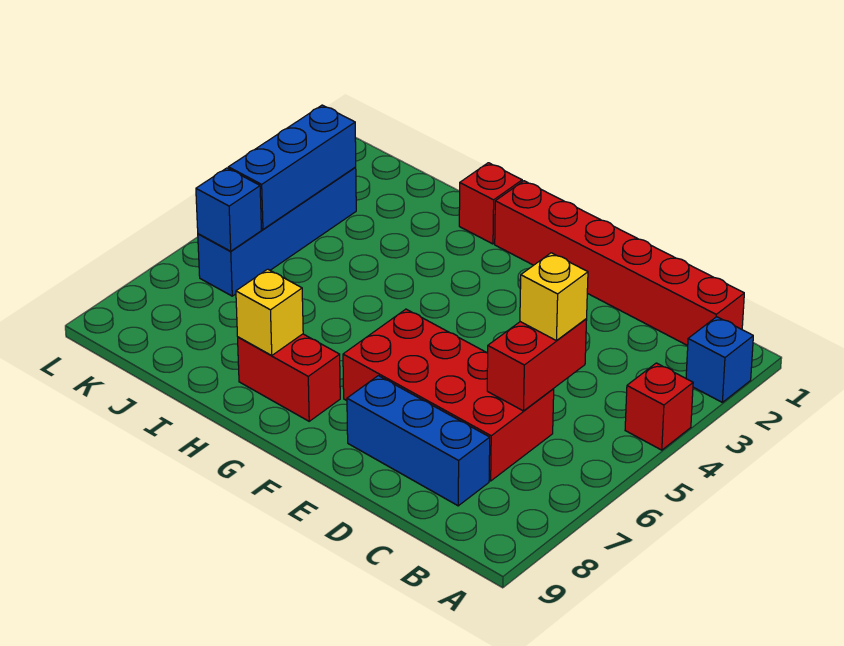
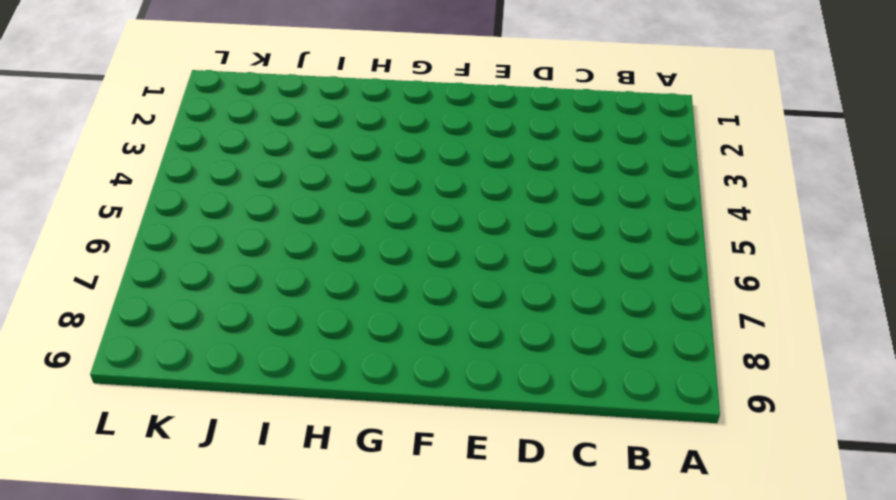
none -> blue 1x1 brick [686,317,753,402]
none -> red 1x1 brick [625,363,693,450]
none -> red 1x6 brick [495,181,744,346]

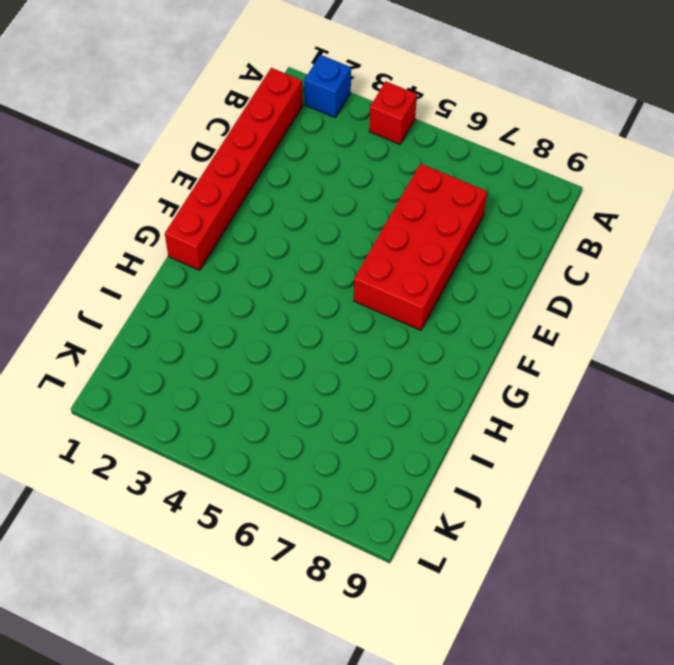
none -> blue 1x3 brick [347,376,490,506]
none -> red 1x2 brick [238,334,340,421]
none -> red 1x1 brick [459,163,522,244]

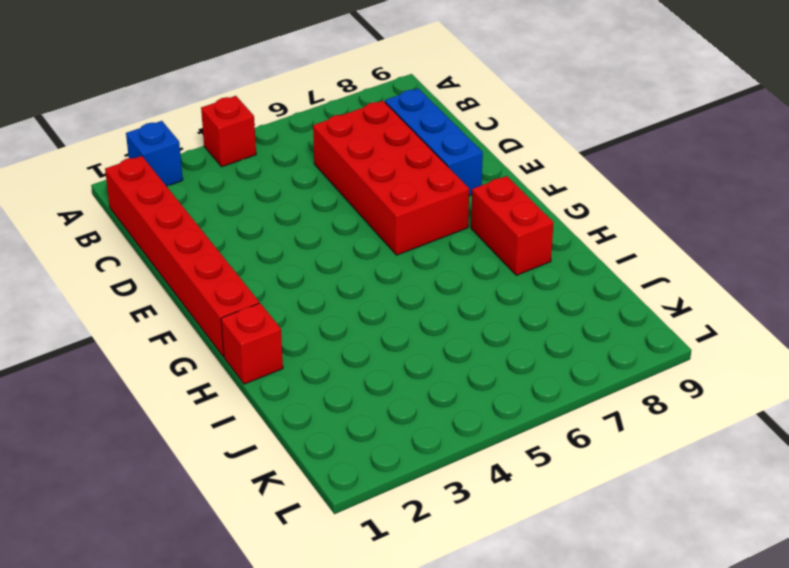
none -> blue 1x4 brick [198,167,356,296]
none -> red 1x2 brick [487,319,587,411]
none -> yellow 1x1 brick [236,269,303,356]

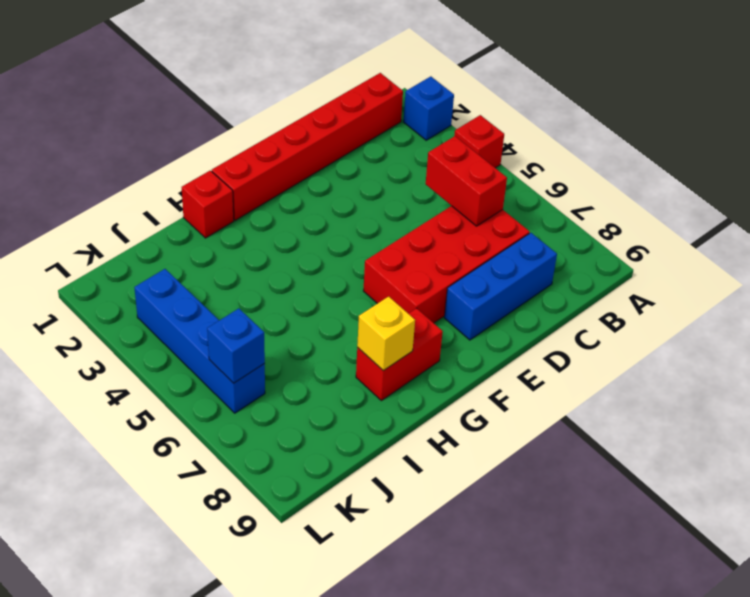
none -> blue 1x3 brick [228,105,356,229]
none -> yellow 1x1 brick [520,253,588,341]

